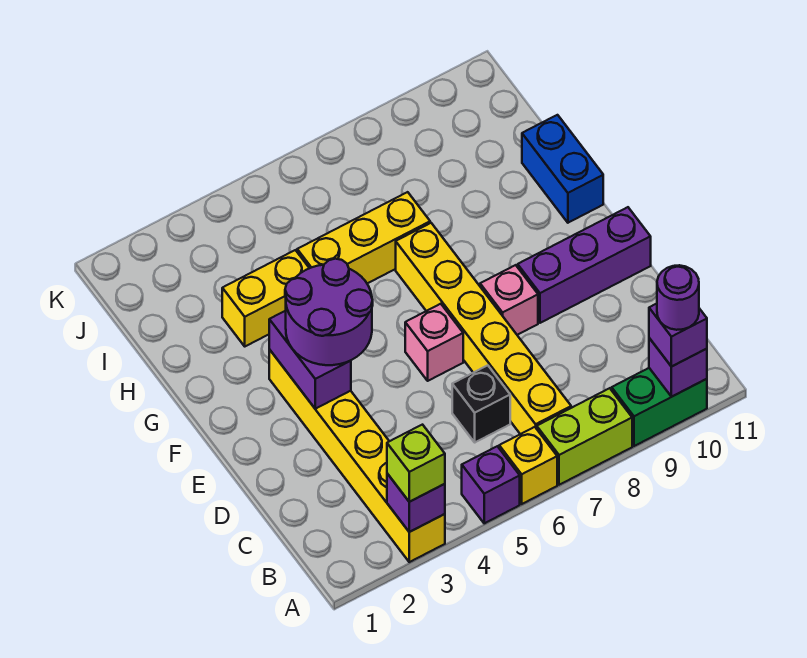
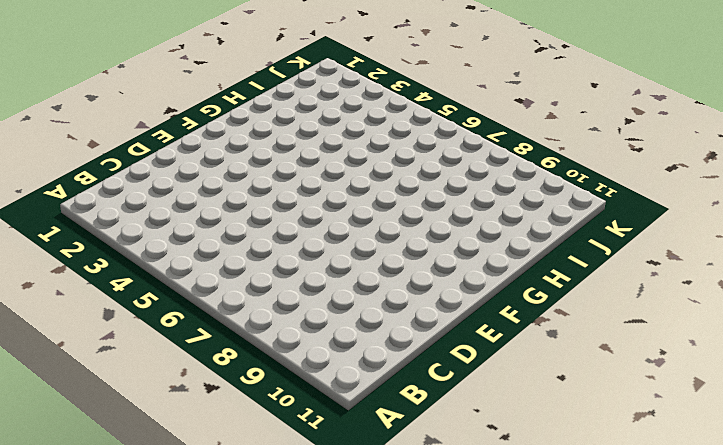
none -> yellow 1x6 brick [269,349,445,562]
none -> purple 1x1 brick [462,446,520,523]
none -> yellow 1x1 brick [499,427,557,504]

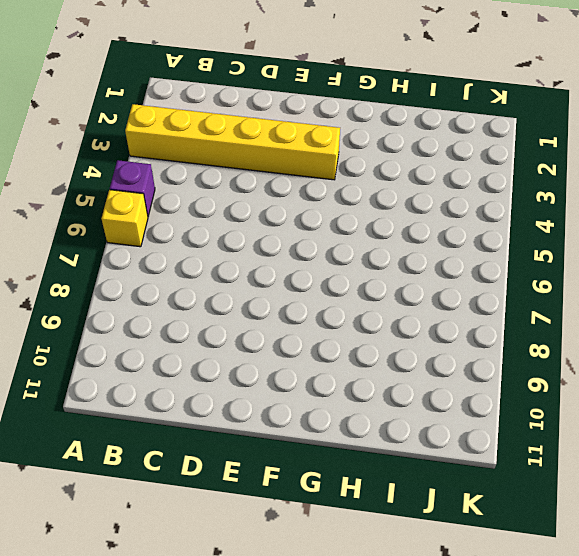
none -> lime 1x2 brick [537,388,632,485]
none -> green 1x2 brick [612,368,707,446]
none -> yellow 1x6 brick [396,223,571,434]

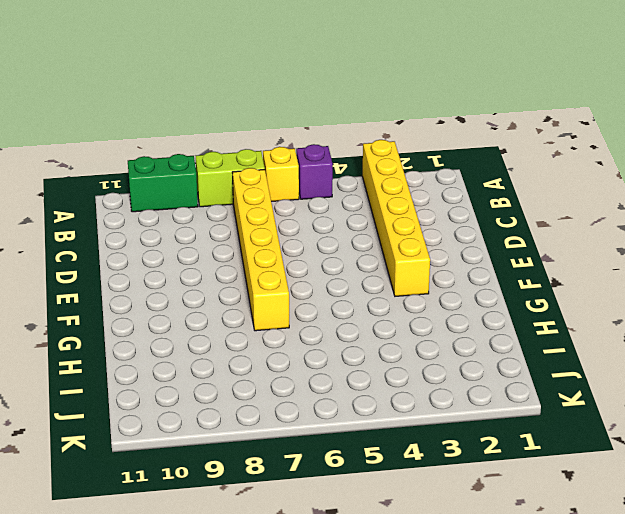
none -> black 1x1 brick [452,365,510,442]
none -> pink 1x1 brick [405,304,463,381]
none -> pink 1x1 brick [480,265,538,335]

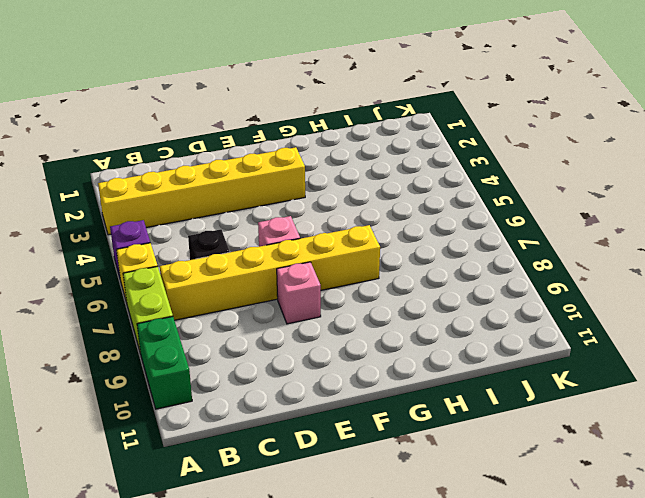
none -> purple 1x3 brick [518,207,651,323]
none -> blue 1x2 brick [522,115,603,223]
none -> yellow 1x2 brick [222,250,309,346]

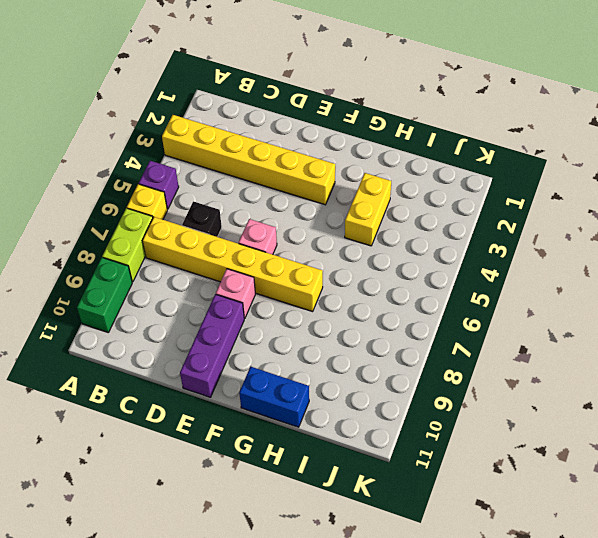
none -> yellow 1x3 brick [297,192,430,283]
none -> purple 1x1 brick [387,474,445,532]
none -> purple 1x1 brick [649,338,707,397]

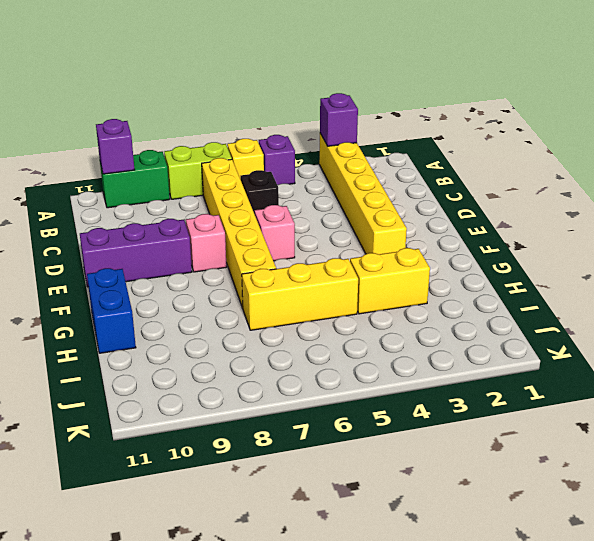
none -> purple 1x2 brick [269,311,351,409]
none -> lime 1x1 brick [387,425,445,502]
none -> purple 1x1 brick [649,304,707,367]

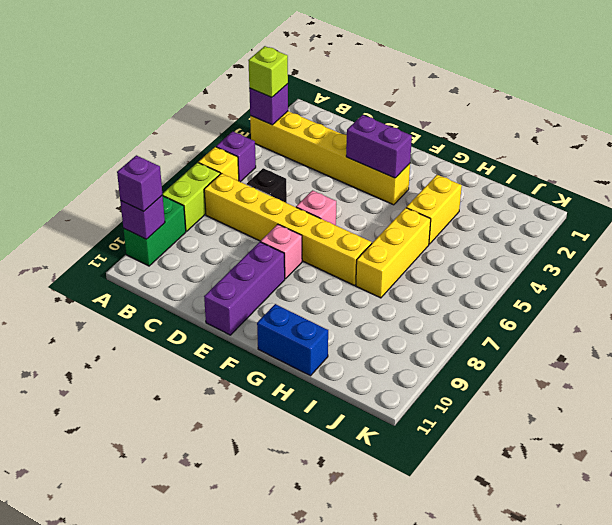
none -> purple 2x2 round brick [285,259,373,365]
none -> purple 1x1 round brick [657,265,699,330]

